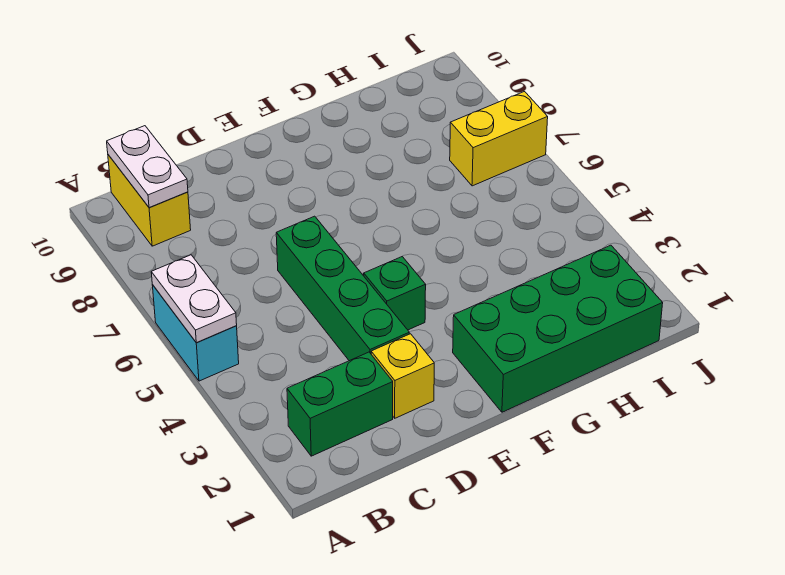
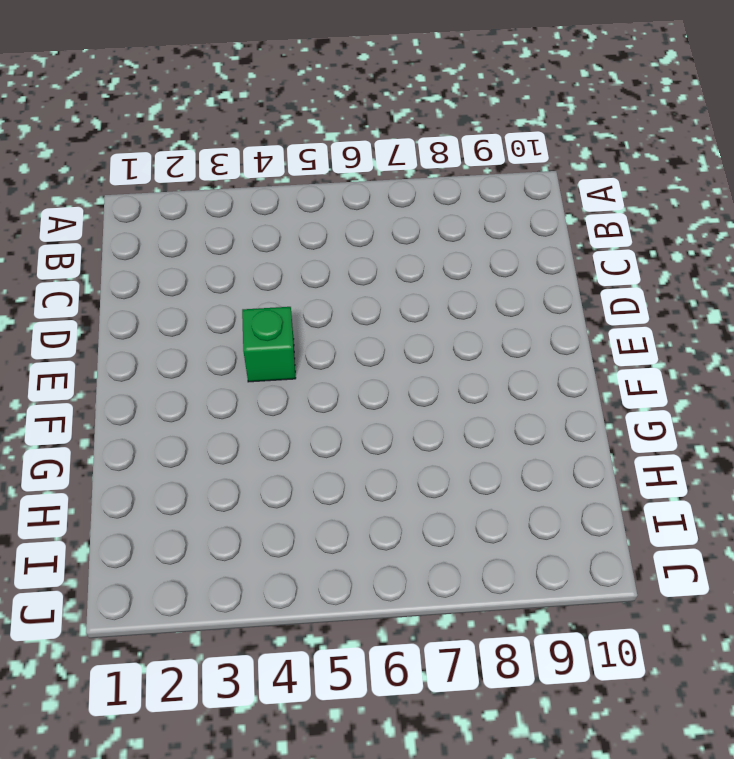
none -> cyan 1x2 brick [152,285,239,381]
none -> green 1x2 brick [287,352,393,456]

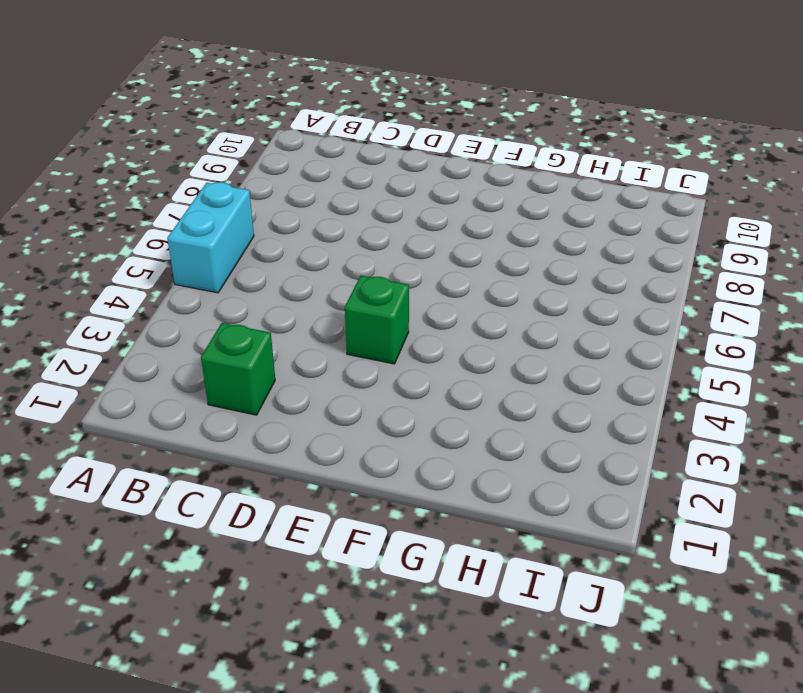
green 1x1 brick [201,323,275,415] -> green 1x2 brick [287,352,393,456]
none -> yellow 1x2 brick [108,155,191,246]
none -> yellow 1x1 brick [371,334,434,418]

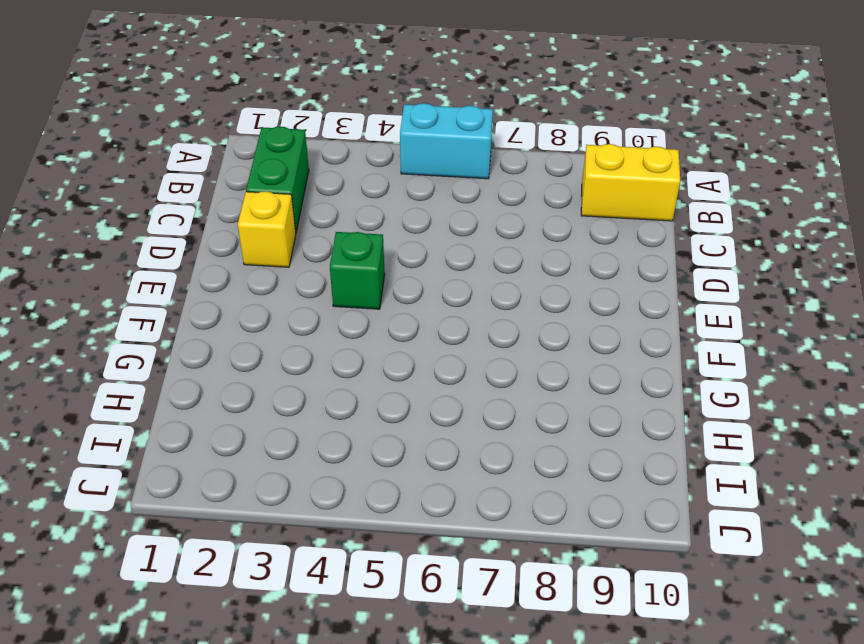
none -> green 1x4 brick [276,216,409,361]
none -> green 2x4 brick [453,245,663,412]

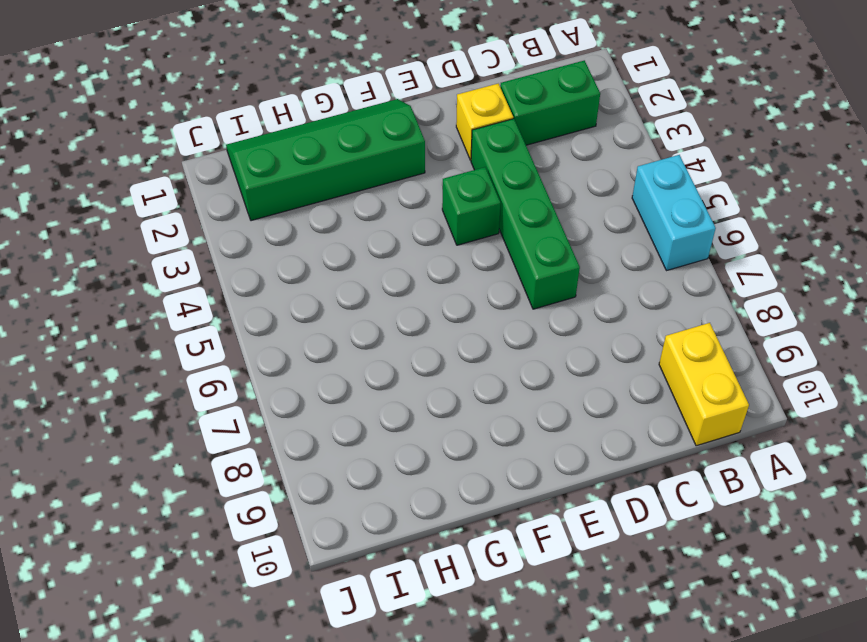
green 2x4 slope [226,99,425,221] -> green 2x4 brick [453,245,663,412]
none -> yellow 1x2 brick [450,92,548,186]
none -> white 1x2 plate [151,255,237,343]

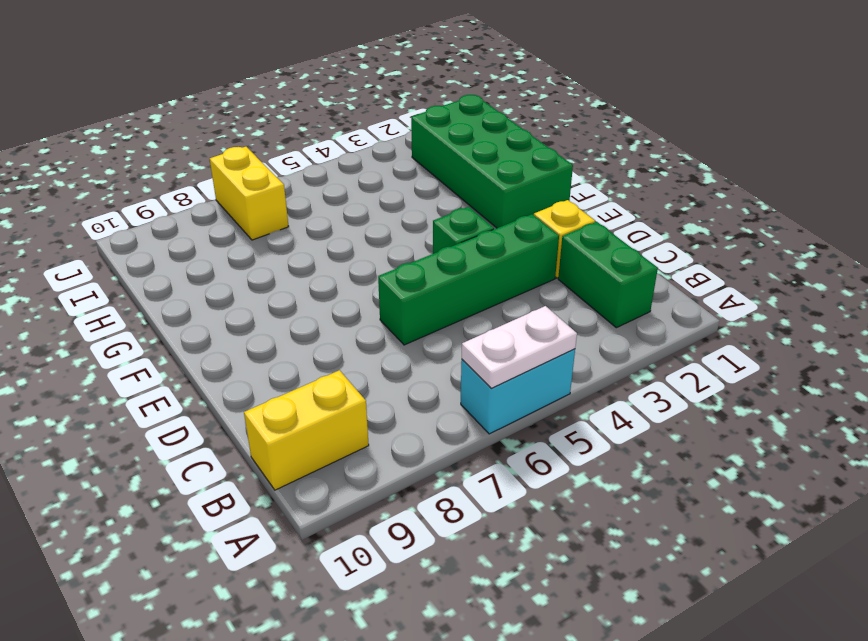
none -> white 1x2 plate [107,126,188,208]

